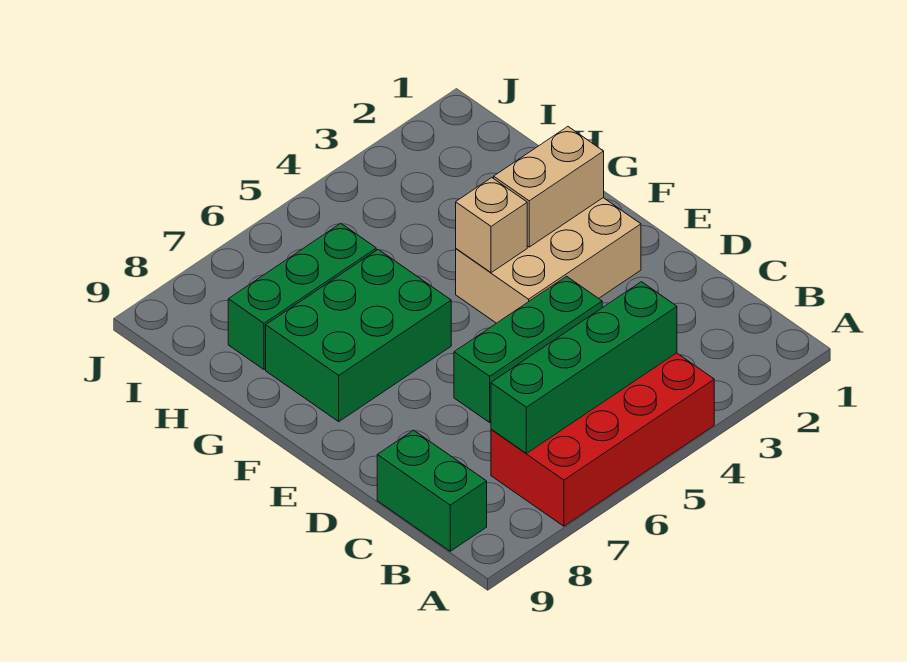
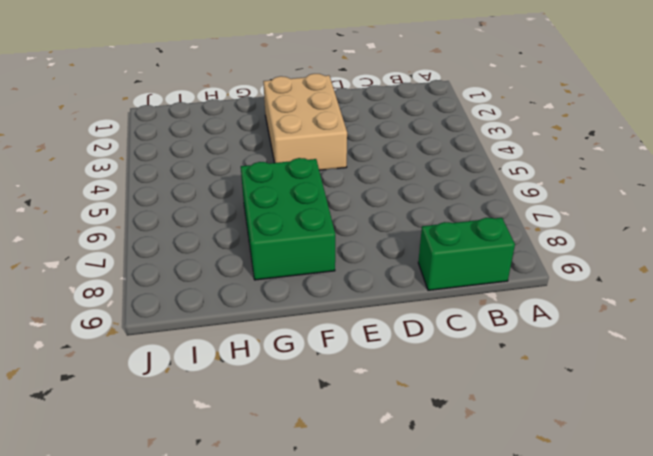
none -> red 2x4 brick [491,353,714,526]
none -> green 1x3 brick [454,276,602,422]

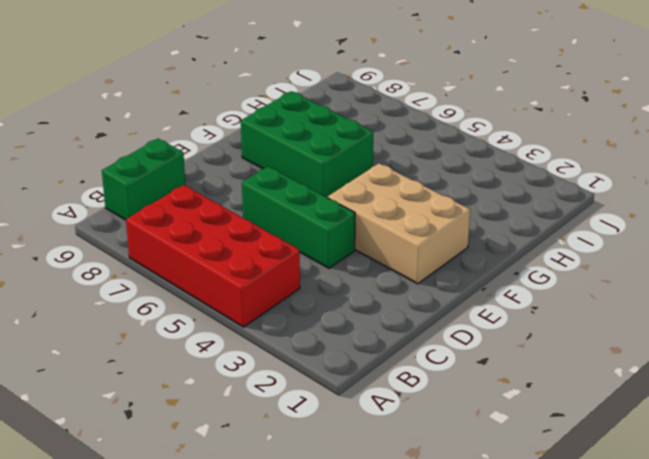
none -> green 1x3 brick [228,223,376,369]
none -> green 1x4 brick [491,282,677,453]

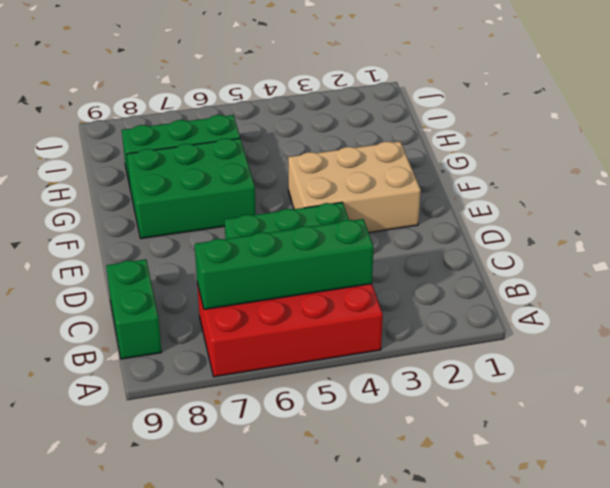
none -> tan 1x2 brick [494,127,604,247]
none -> tan 1x1 brick [456,178,527,273]

